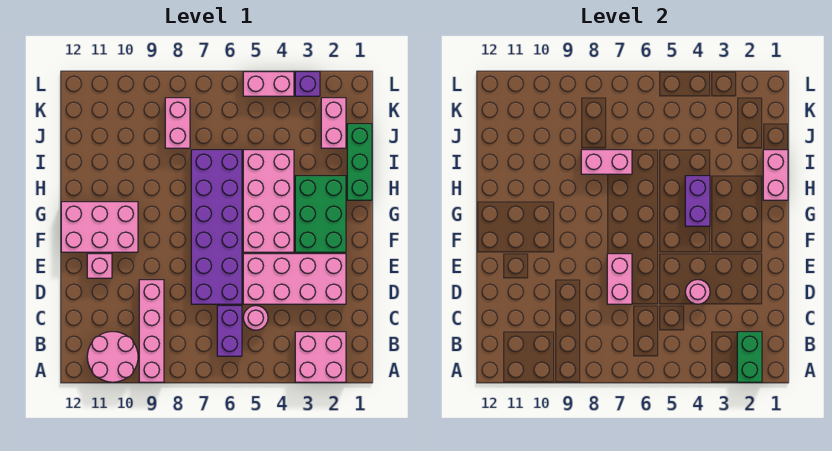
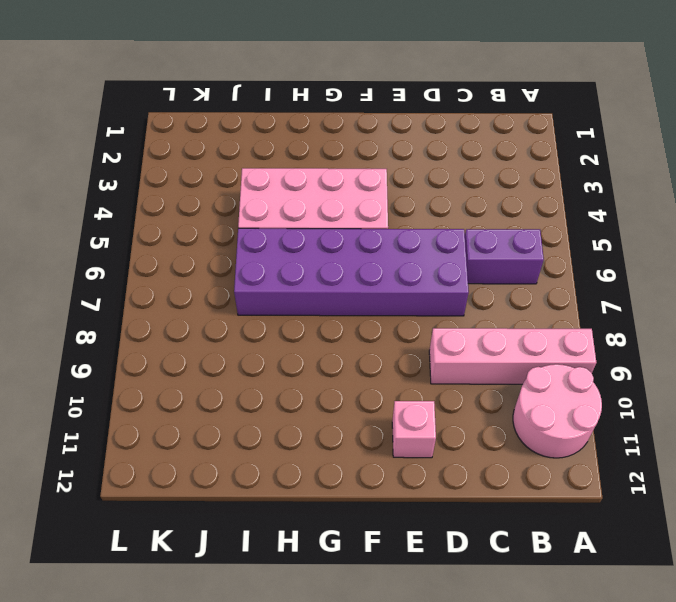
none -> pink 2x2 brick [295,332,346,382]
none -> pink 1x1 round brick [243,306,268,330]
none -> pink 2x4 brick [243,254,346,304]

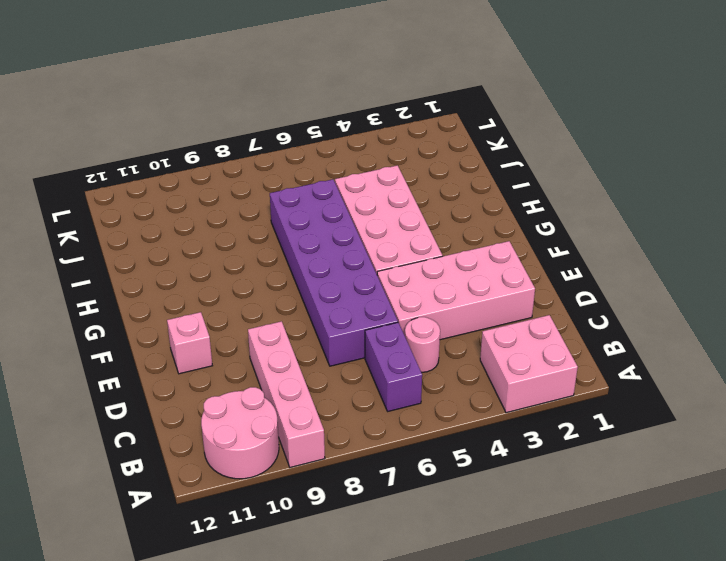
none -> green 2x3 brick [295,176,346,252]
none -> pink 2x3 brick [61,202,138,252]
none -> green 1x3 brick [347,124,372,200]

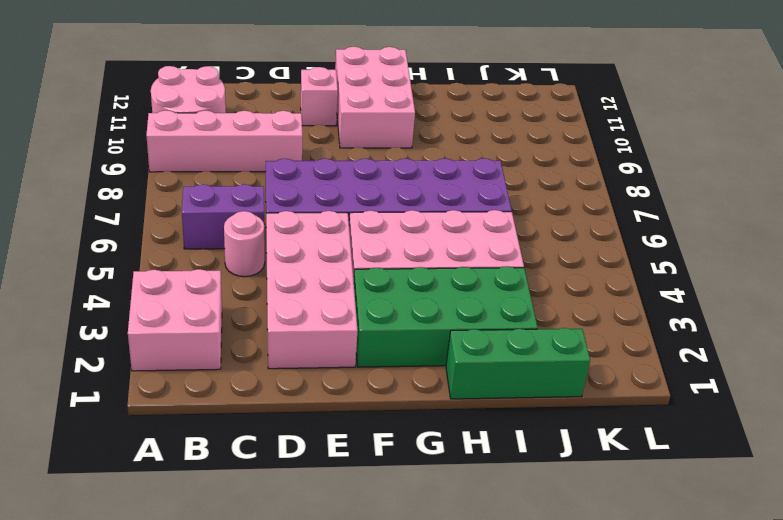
green 2x4 brick [354,266,538,367] -> green 2x3 brick [295,176,346,252]
none -> pink 1x2 brick [321,98,346,148]
none -> pink 1x2 brick [165,98,190,148]
none -> purple 1x1 brick [295,72,320,96]

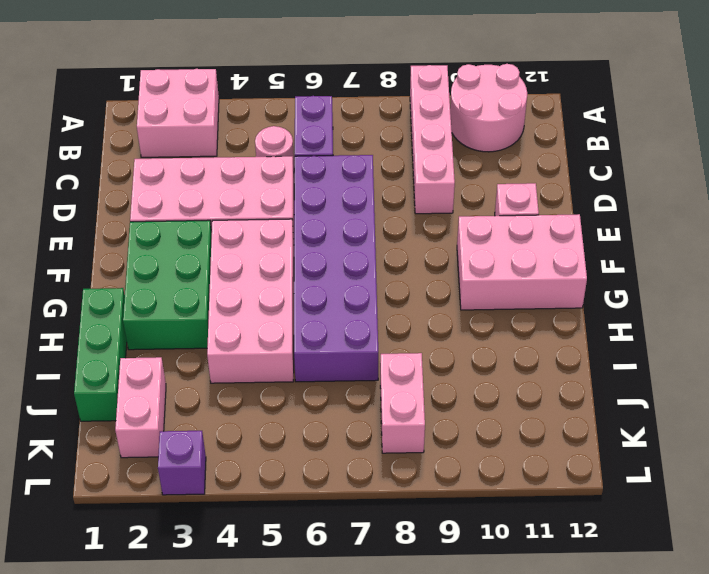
none -> pink 1x2 brick [243,72,294,96]
none -> green 1x2 brick [737,332,762,382]
none -> pink 1x1 round brick [685,280,710,304]

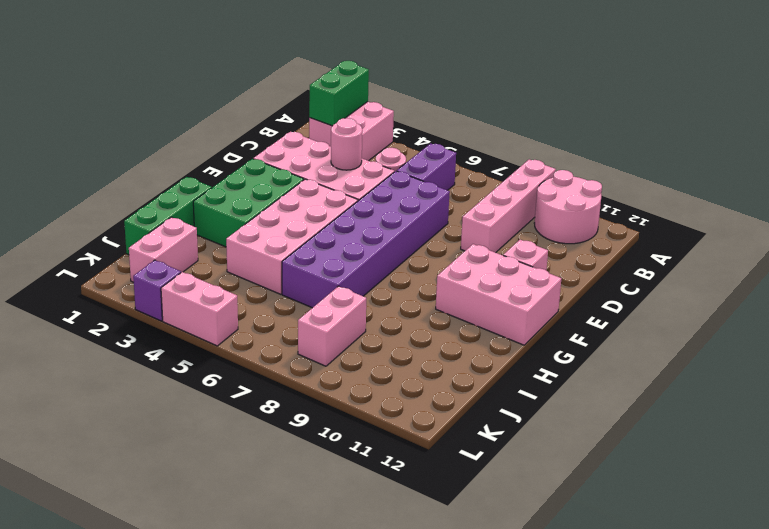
none -> pink 1x2 brick [607,254,632,304]
none -> purple 1x2 brick [685,176,710,226]
none -> pink 1x2 brick [763,150,788,200]

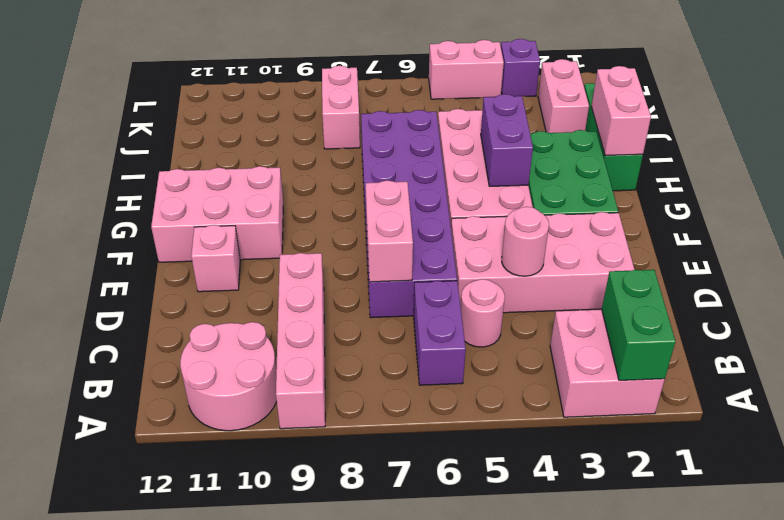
none -> pink 1x2 brick [581,150,632,174]

